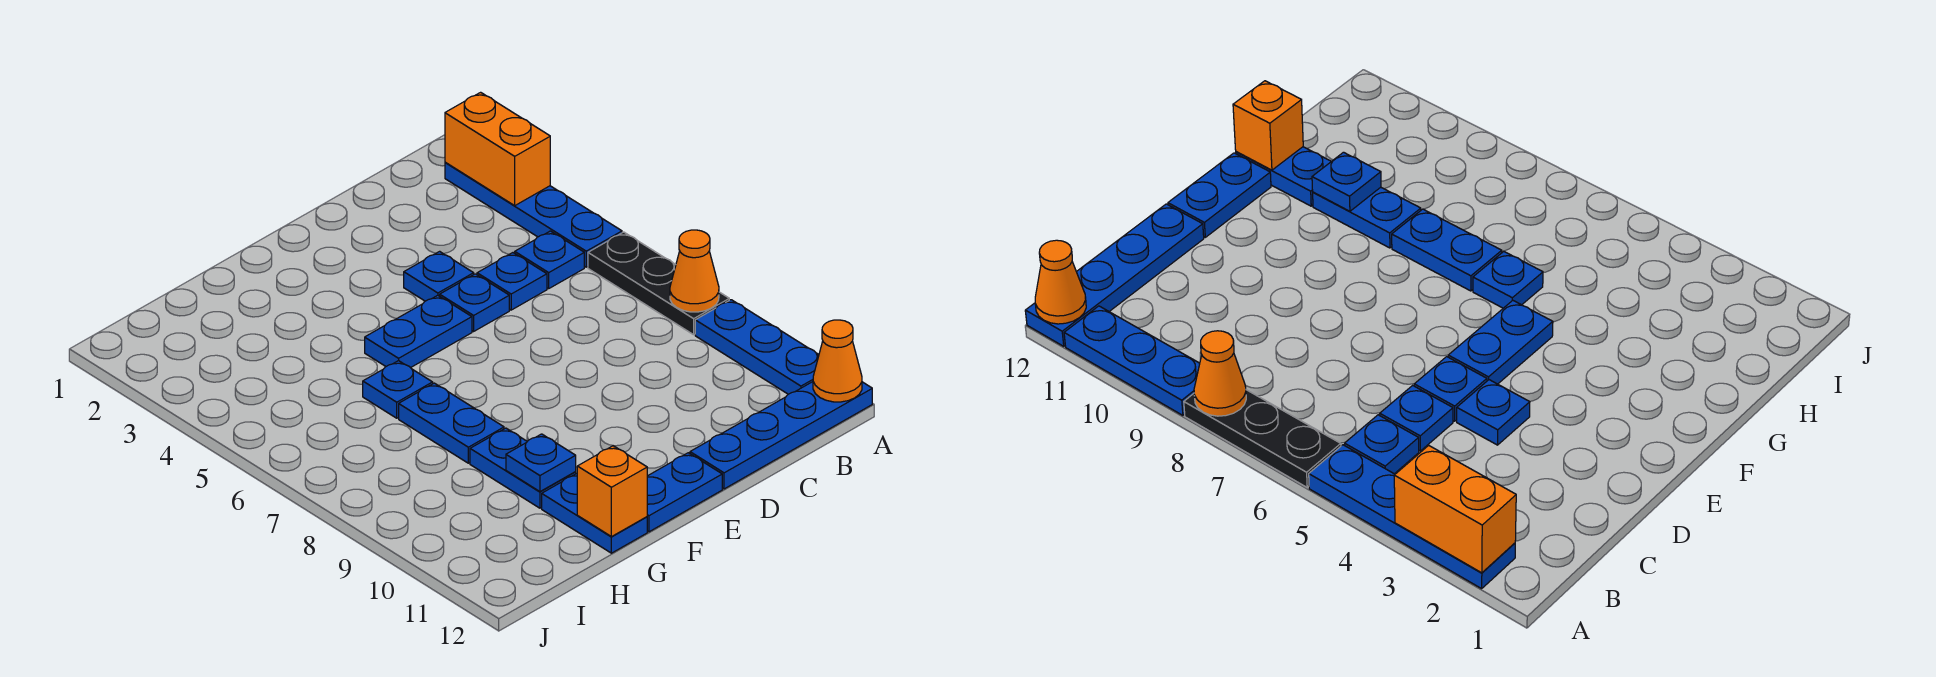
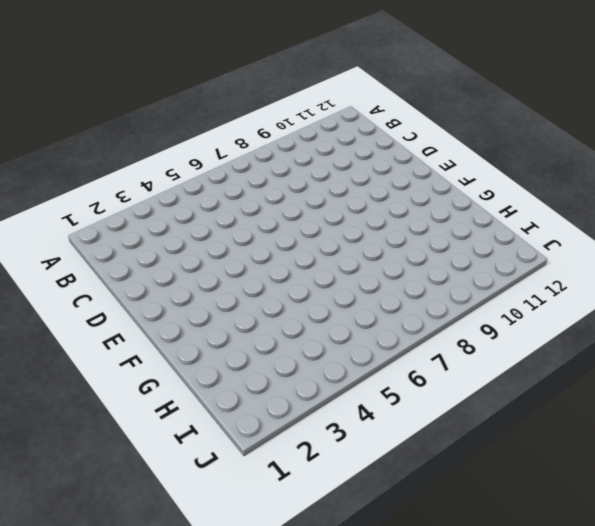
none -> blue 1x4 plate [445,162,622,267]
none -> black 1x3 plate [588,232,729,335]
none -> blue 1x3 plate [695,300,819,394]

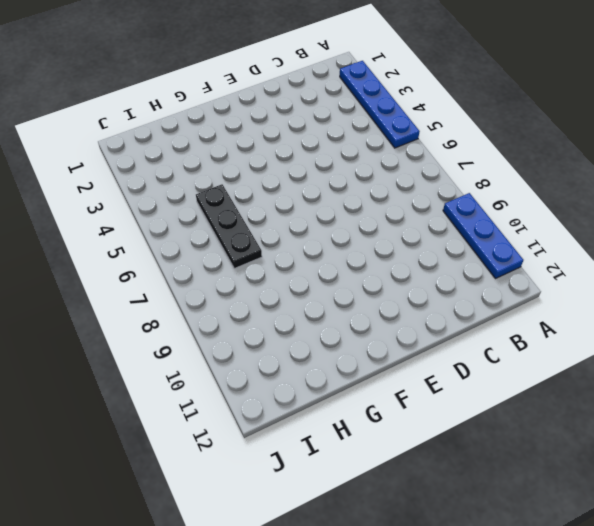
black 1x3 plate [196,184,262,268] -> black 1x3 plate moved to [588,232,729,335]
none -> blue 1x4 plate [690,382,872,489]
none -> blue 1x1 plate [515,231,584,289]
none -> blue 1x1 plate [477,253,547,310]

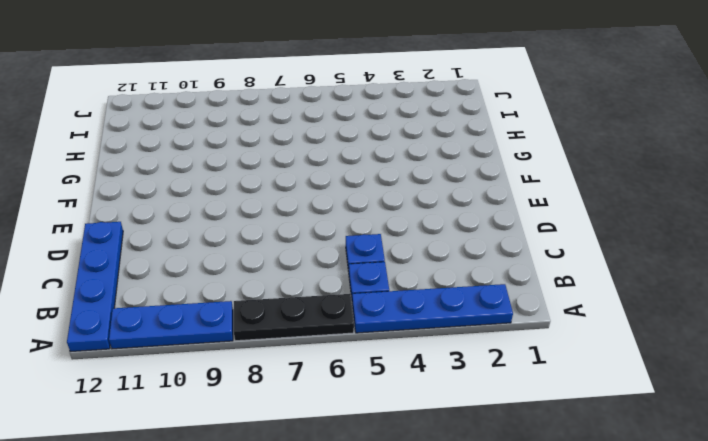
none -> blue 1x1 plate [404,251,474,301]
none -> blue 1x1 plate [440,274,509,331]
none -> blue 1x2 plate [365,295,472,368]

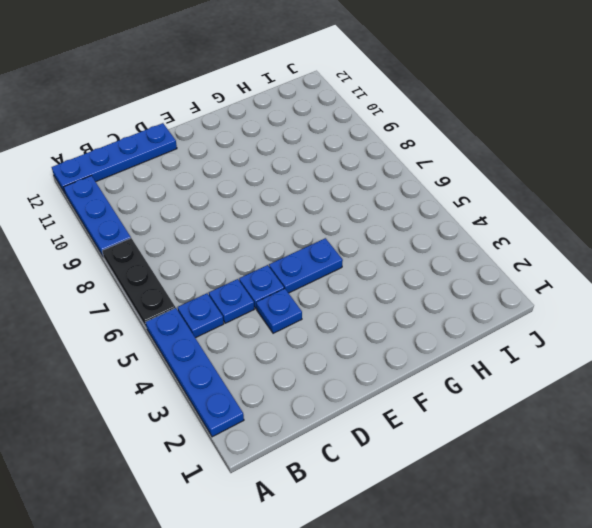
none -> blue 1x2 plate [647,453,722,532]
none -> blue 1x1 plate [363,361,433,418]
none -> blue 1x2 plate [399,383,504,463]

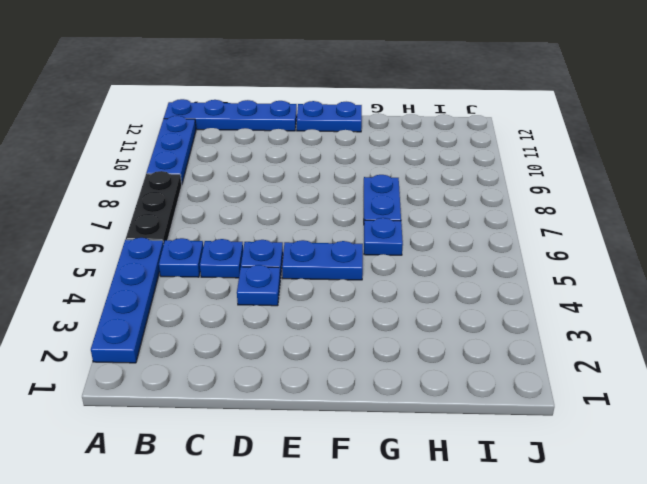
none -> blue 1x2 plate [470,428,576,508]
none -> blue 1x2 plate [542,474,647,553]
none -> orange 1x2 brick [445,92,550,206]

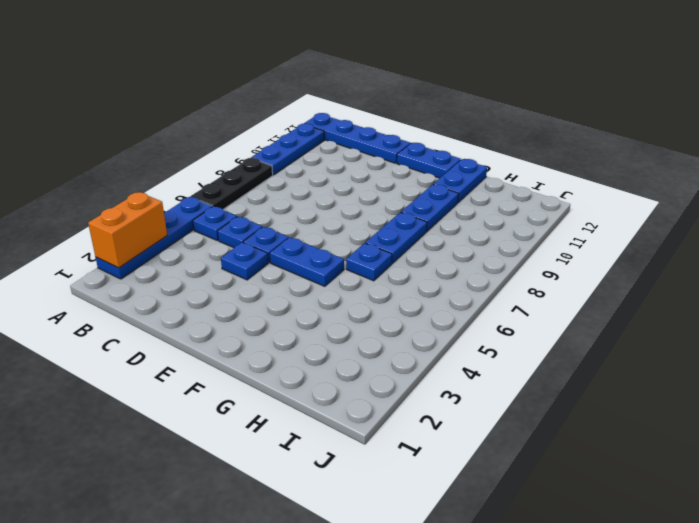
none -> orange 1x1 cone [670,230,719,312]
none -> orange 1x1 cone [813,320,862,402]
none -> blue 1x1 plate [506,434,576,492]

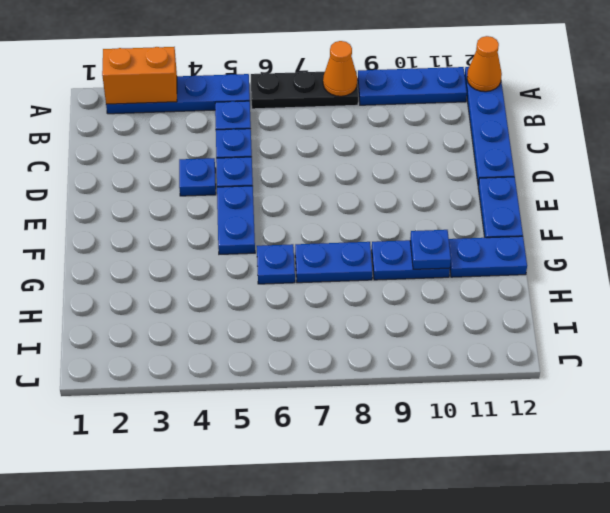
none -> orange 1x1 brick [577,446,647,537]

